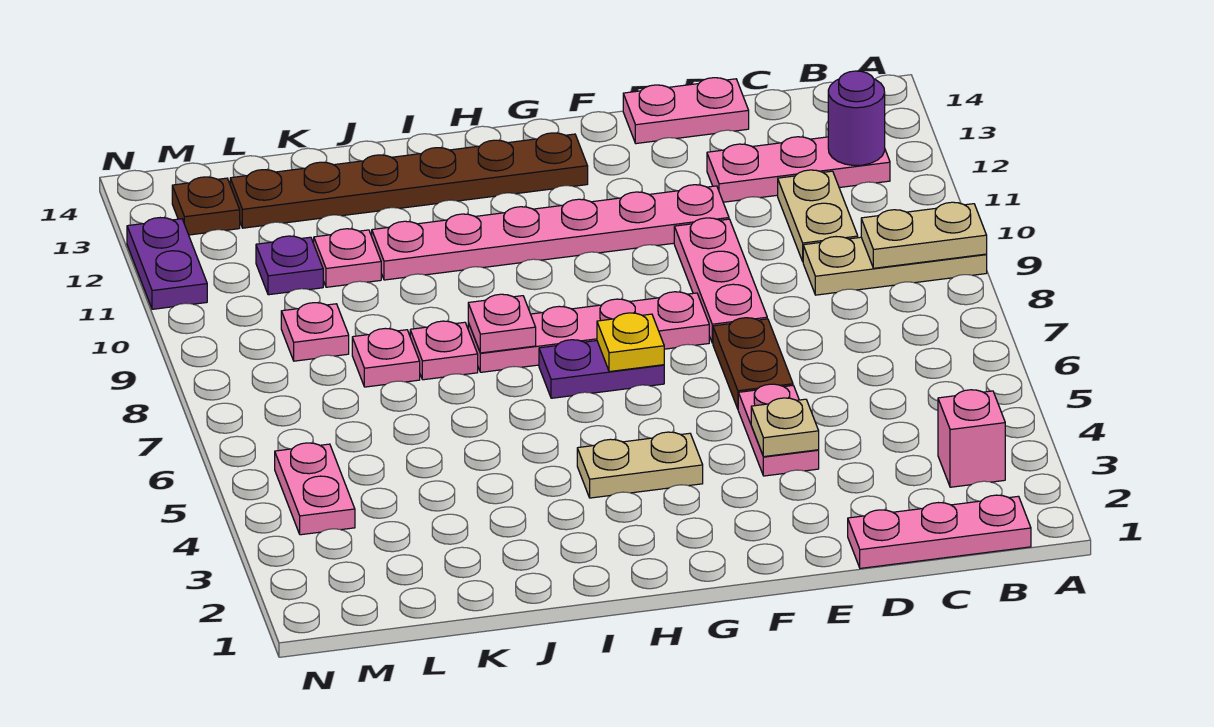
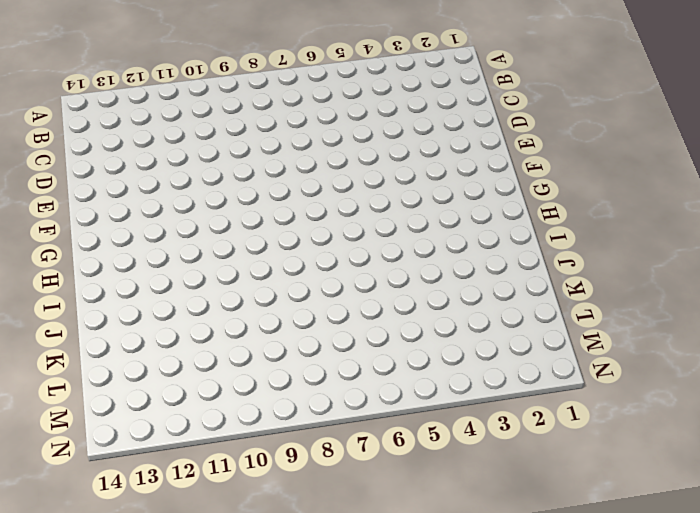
none -> tan 1x3 plate [803,237,987,295]
none -> pink 1x3 plate [848,495,1031,568]
none -> pink 1x1 brick [938,390,1005,487]

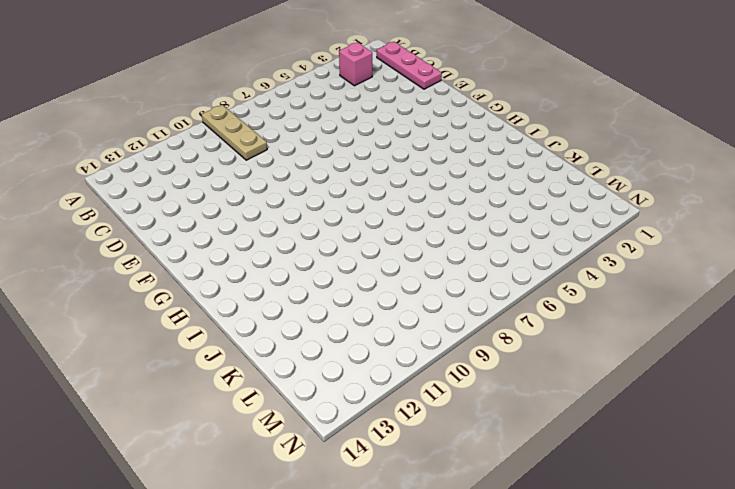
none -> pink 1x3 plate [707,137,890,202]
none -> tan 1x2 plate [778,170,858,261]
none -> pink 1x2 plate [623,78,749,144]

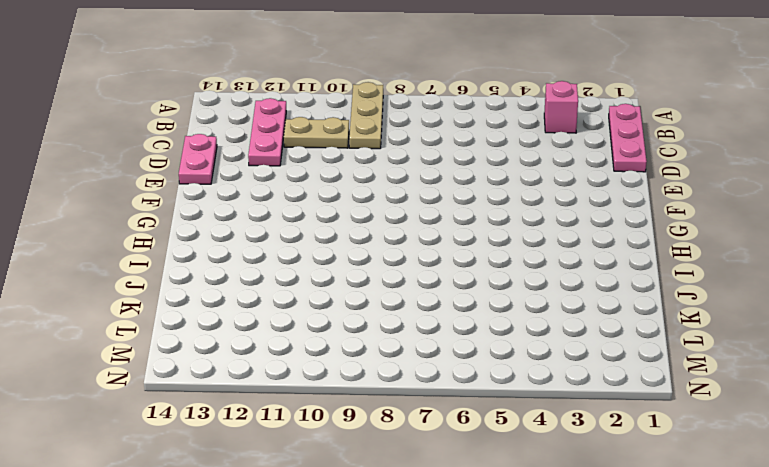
none -> pink 1x2 plate [738,384,819,476]
none -> brown 1x2 plate [713,318,793,409]
none -> pink 1x3 plate [674,218,767,343]

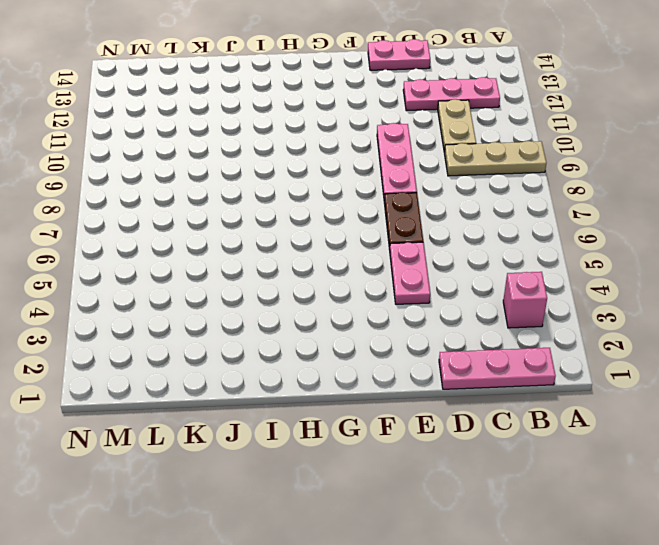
none -> pink 1x6 plate [372,185,729,280]
none -> pink 1x4 plate [468,292,709,372]
none -> tan 1x2 plate [577,432,703,498]

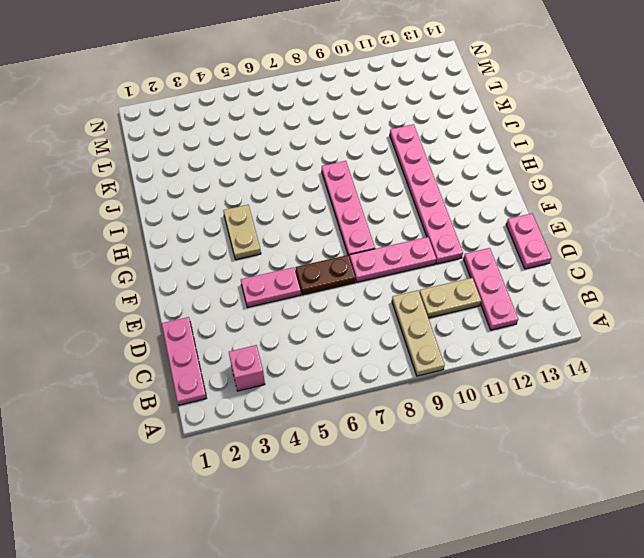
none -> purple 1x2 plate [539,340,664,398]
none -> brown 1x6 plate [230,133,588,228]
none -> pink 1x1 plate [410,321,478,380]

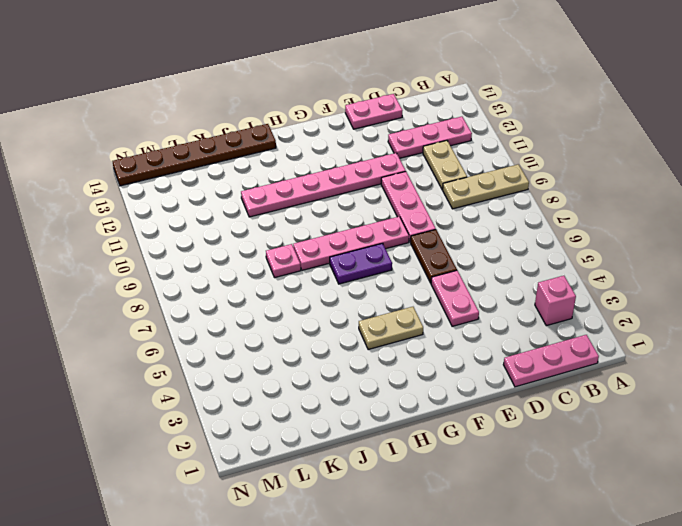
brown 1x6 plate [112,124,276,186] -> brown 1x6 plate moved to [230,133,588,228]
none -> pink 1x1 plate [352,328,420,387]
none -> pink 1x1 plate [314,229,381,287]
none -> pink 1x1 plate [281,303,349,361]

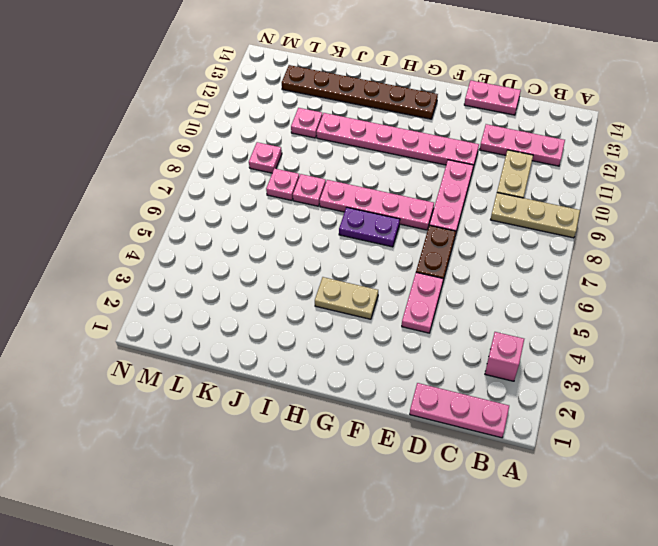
none -> purple 1x1 plate [256,236,323,295]
none -> pink 1x2 plate [275,443,355,535]
none -> brown 1x1 plate [172,177,240,235]

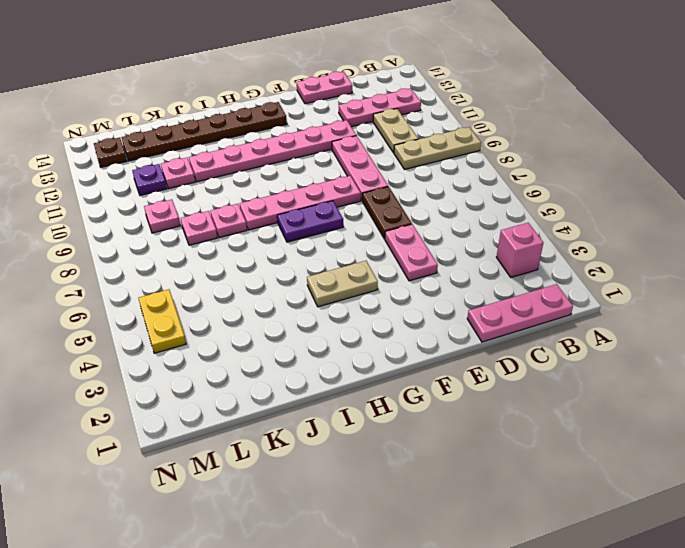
yellow 1x2 plate [138,290,186,353] -> pink 1x2 plate [275,443,355,535]
none -> purple 1x2 plate [127,218,207,309]
none -> tan 1x2 plate [861,202,987,268]
none -> purple 1x1 round brick [828,71,885,165]

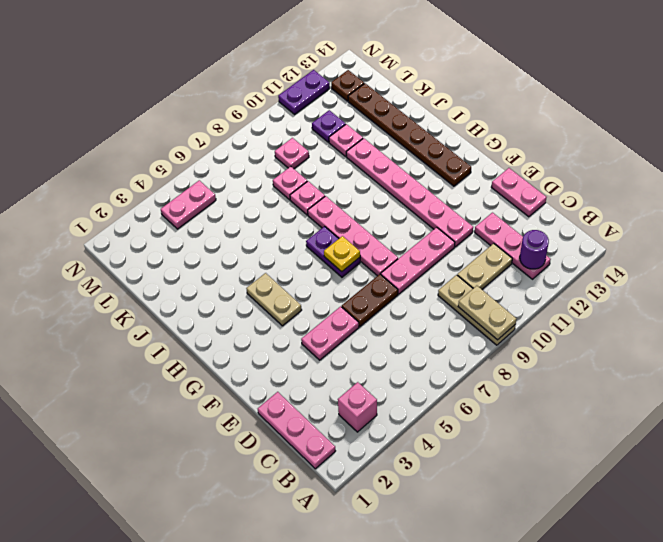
none -> tan 1x1 plate [751,398,819,457]
none -> pink 1x1 plate [468,294,536,353]

